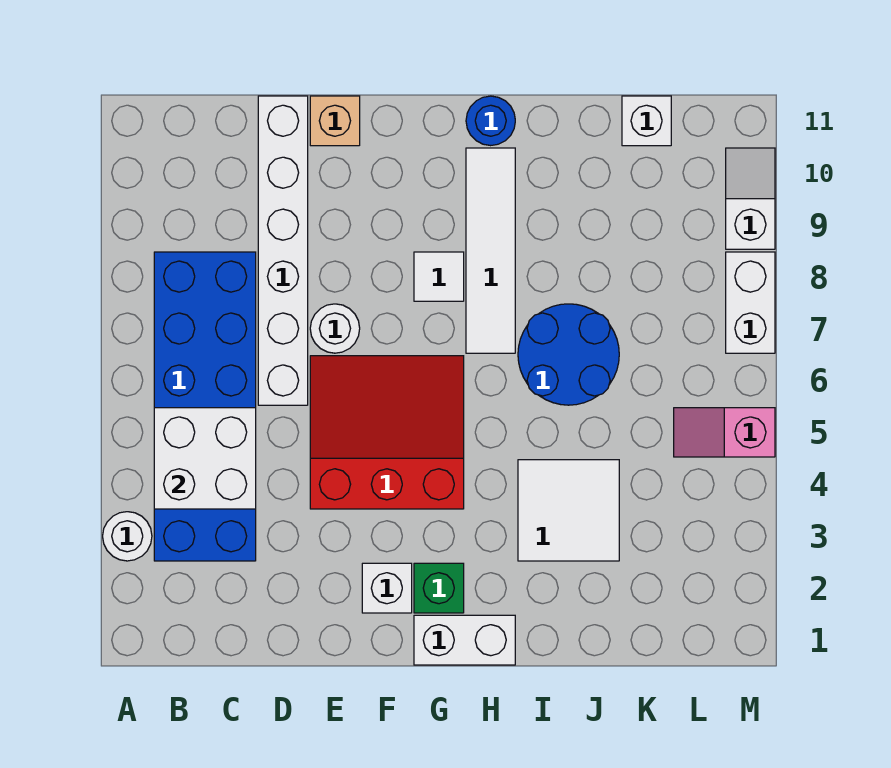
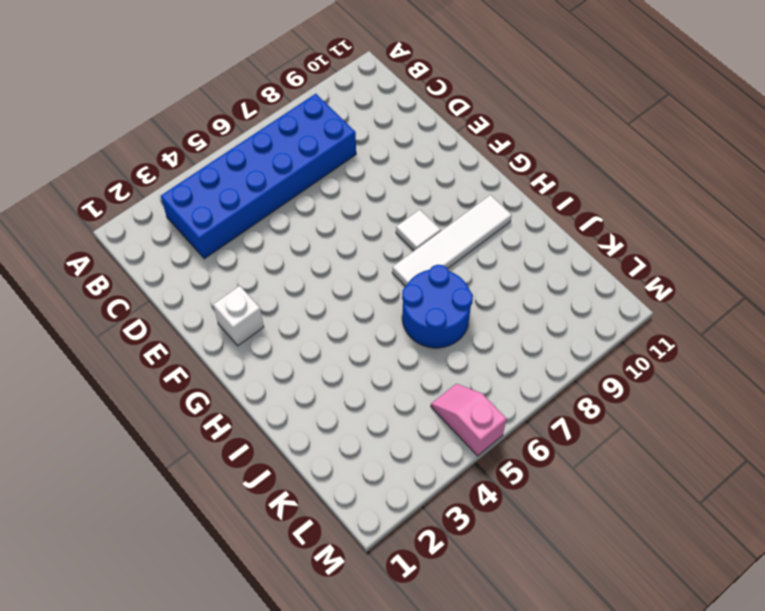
none -> white 1x1 round brick [103,512,152,561]
none -> white 1x6 brick [258,96,308,405]
none -> red 3x3 slope [310,356,464,509]

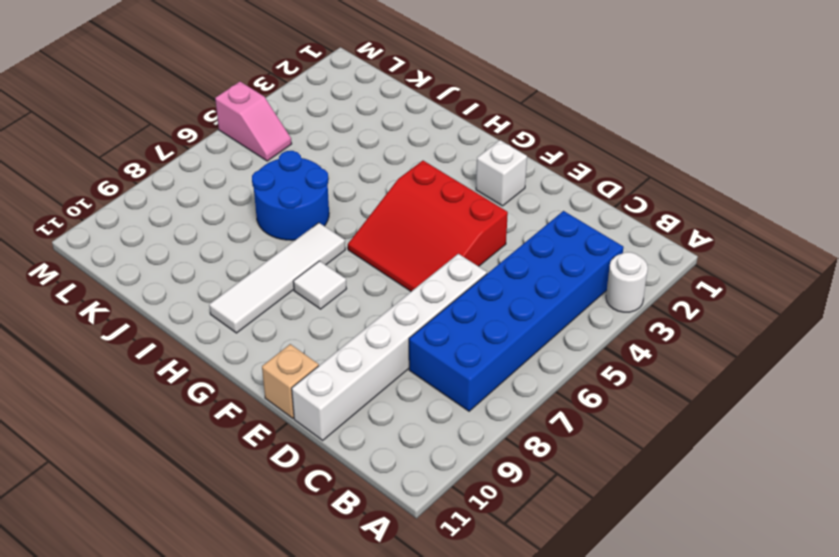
none -> white 1x1 round brick [310,304,360,353]
none -> white 1x2 brick [414,615,515,665]
none -> green 1x1 brick [414,563,464,613]

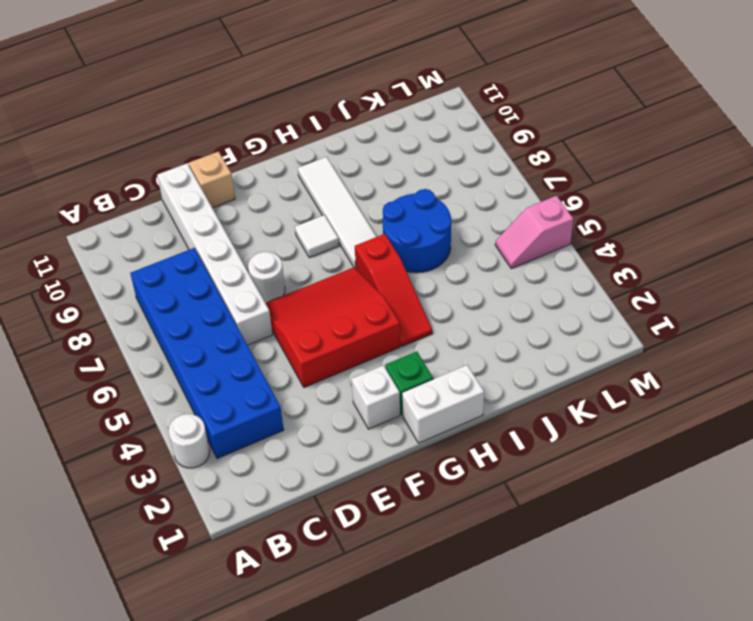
red 1x3 slope [355,234,432,346] -> none
none -> blue 1x1 round brick [466,96,515,146]
none -> white 2x2 tile [518,460,619,561]
none -> white 1x1 brick [622,96,671,146]

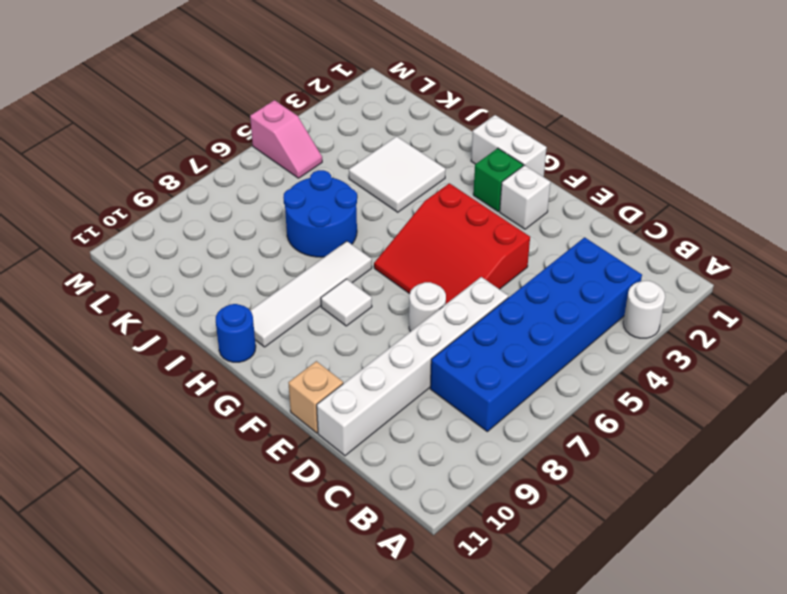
none -> white 1x1 brick [622,96,671,146]
none -> white 1x2 brick [726,252,775,353]
none -> white 1x2 slope [726,148,775,249]

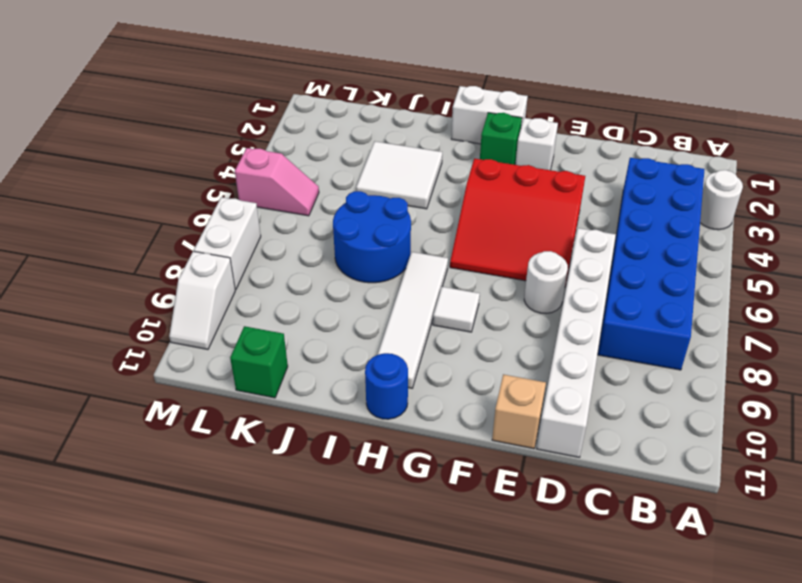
green 1x1 brick [230,326,288,398] -> white 1x1 brick [622,96,671,146]
none -> white 2x2 brick [154,408,256,509]

